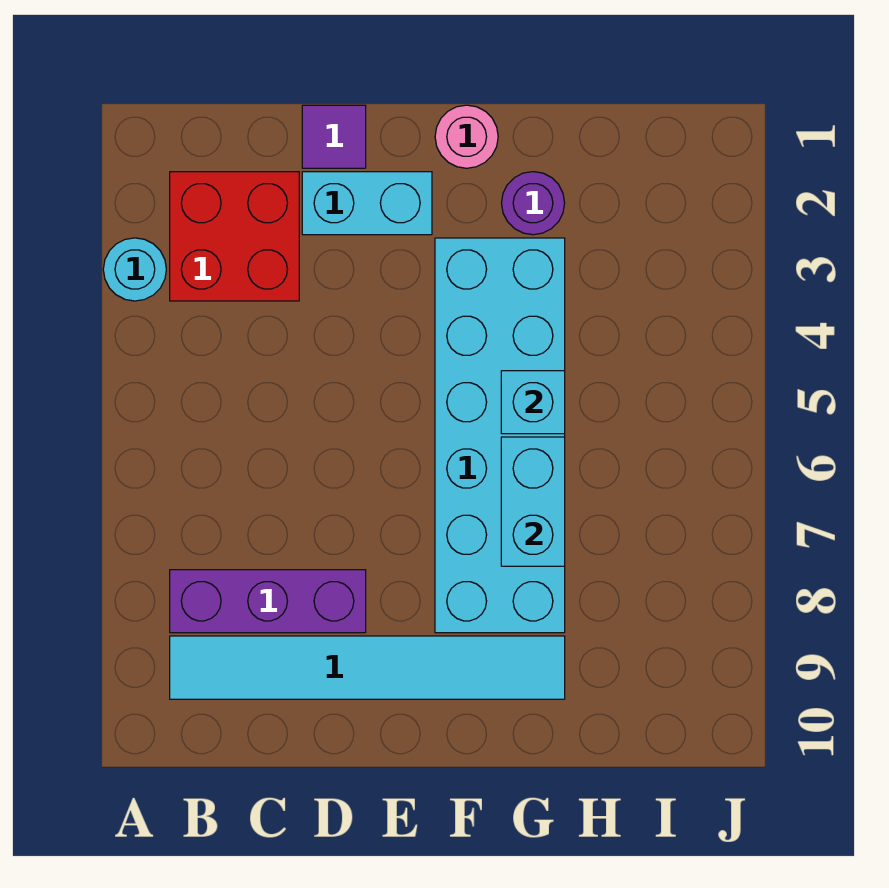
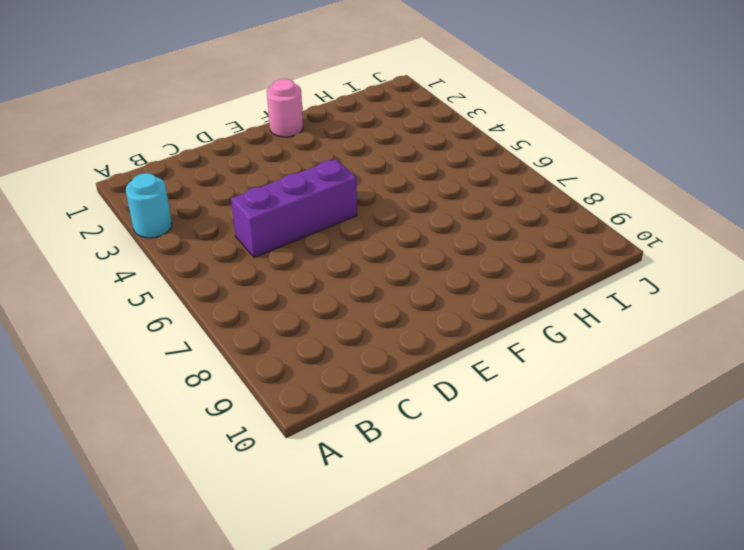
purple 1x3 brick [231,159,357,257] -> purple 1x3 brick moved to [170,570,366,633]
none -> red 2x2 brick [170,172,299,301]
none -> cyan 1x6 tile [170,636,565,699]

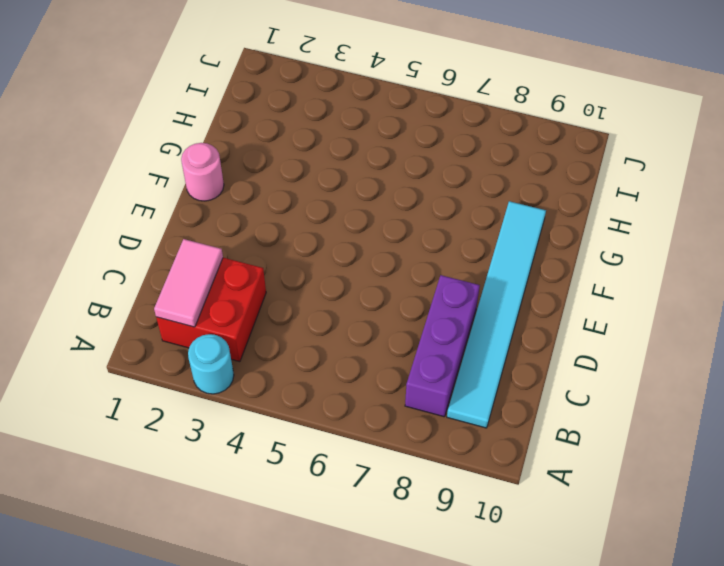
pink 1x2 tile [154,239,223,327] -> none
none -> purple 1x1 tile [302,105,366,168]
none -> cyan 1x2 brick [302,172,432,235]

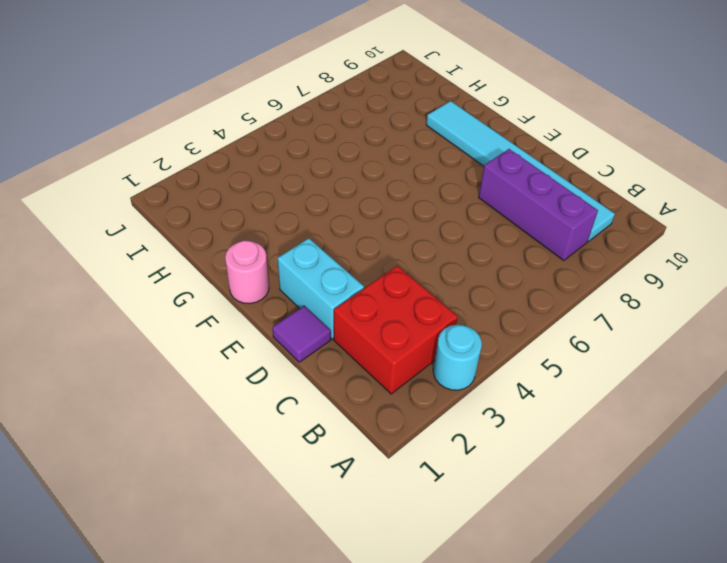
none -> cyan 2x6 brick [435,238,565,633]
none -> purple 1x1 round brick [502,172,565,235]

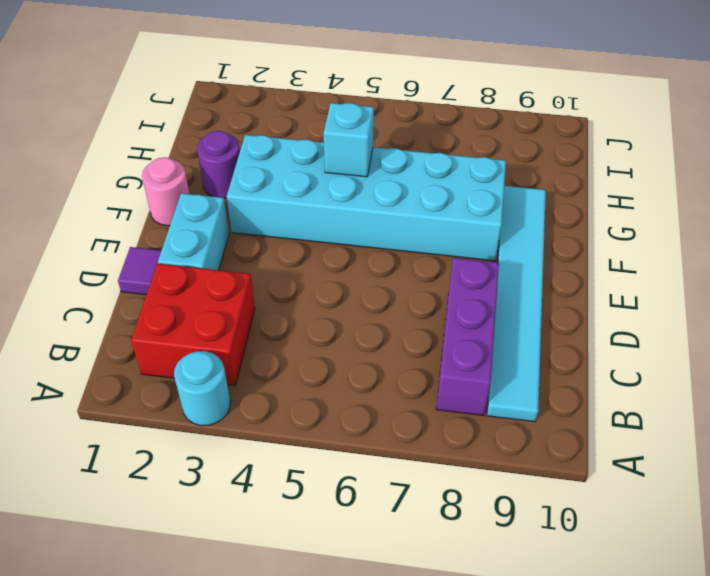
none -> cyan 1x2 brick [501,437,565,566]

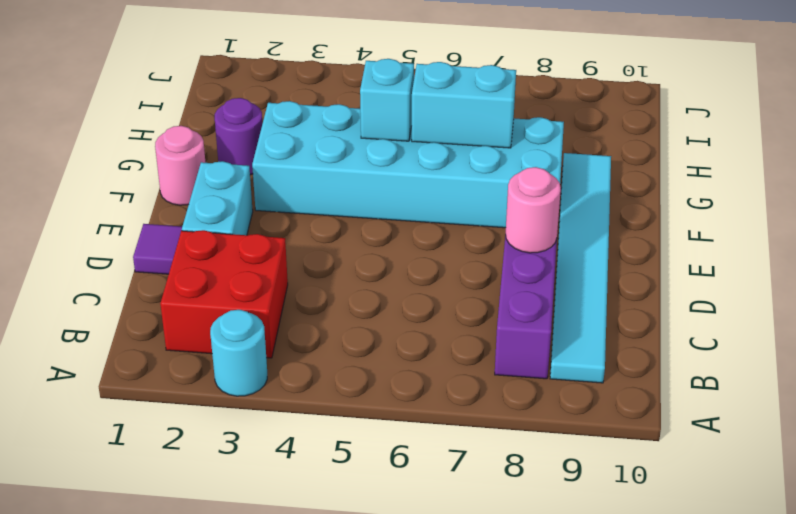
pink 1x1 round brick [506,167,561,253] -> none

